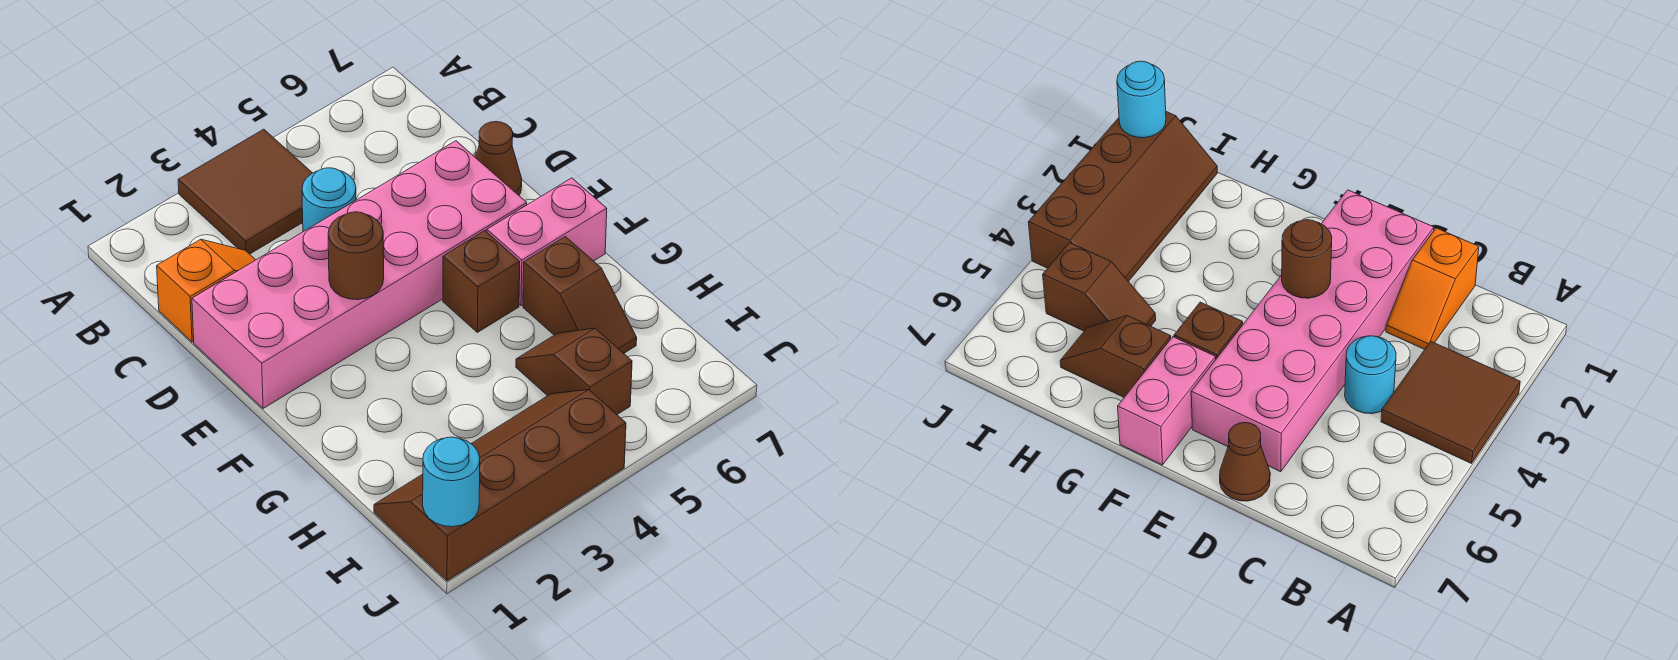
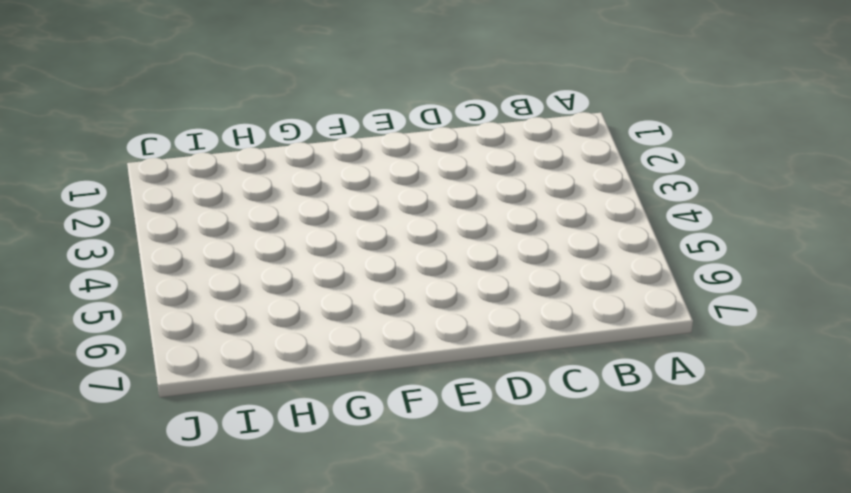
none -> brown 2x2 tile [178,129,312,254]
none -> orange 1x2 slope [157,239,255,342]
none -> cyan 1x1 round brick [302,168,356,232]

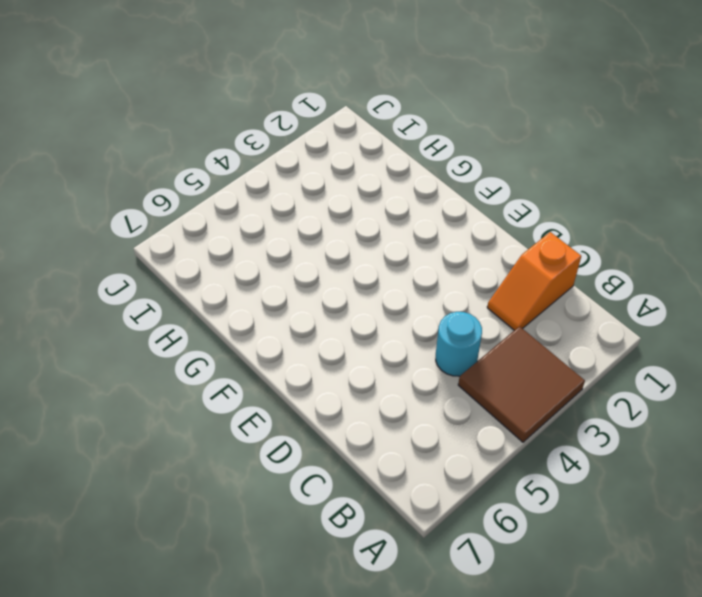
none -> pink 2x6 brick [192,141,527,409]
none -> brown 1x1 cone [475,122,522,195]
none -> brown 1x1 brick [443,231,520,332]

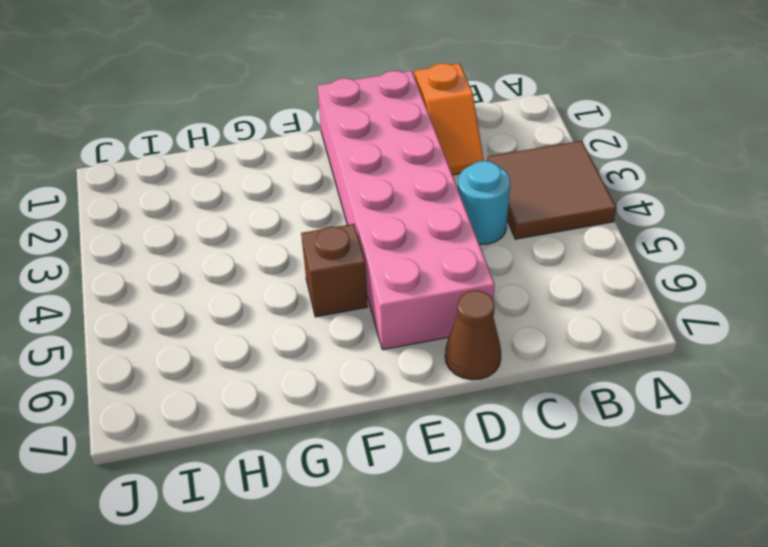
none -> pink 1x2 brick [487,178,607,306]
none -> brown 1x2 slope [523,237,637,353]
none -> brown 1x2 slope [516,328,632,415]

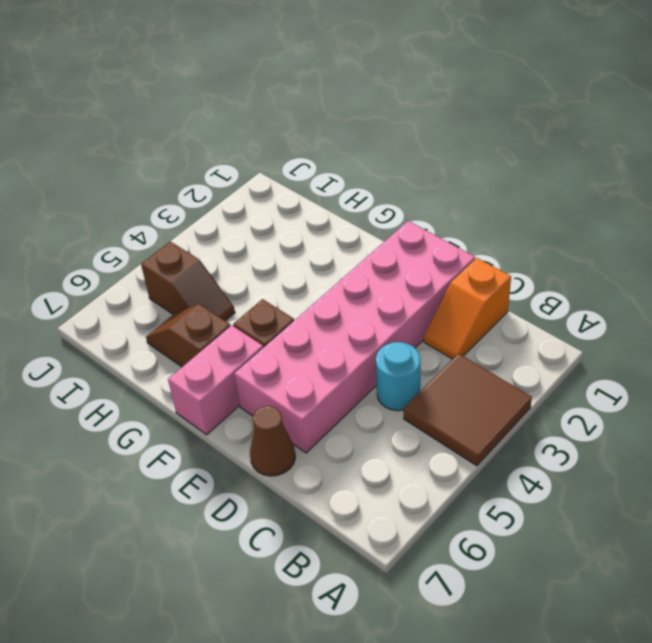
none -> brown 2x4 slope [374,390,626,581]
none -> brown 1x1 round brick [328,212,384,300]
none -> cyan 1x1 round brick [423,437,480,527]

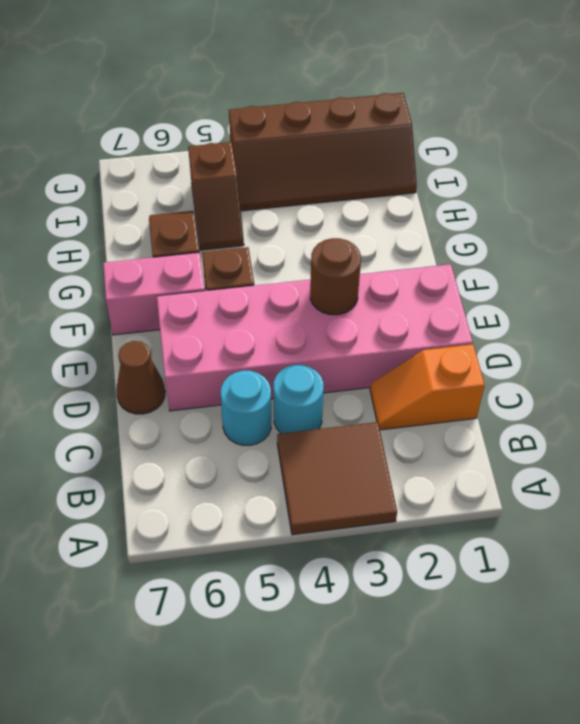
cyan 1x1 round brick [221,371,271,445] -> cyan 1x1 round brick moved to [423,437,480,527]

